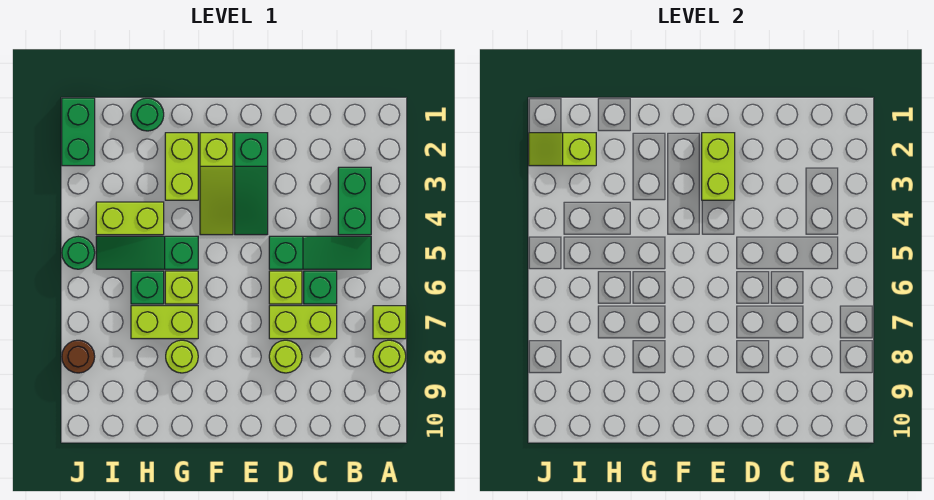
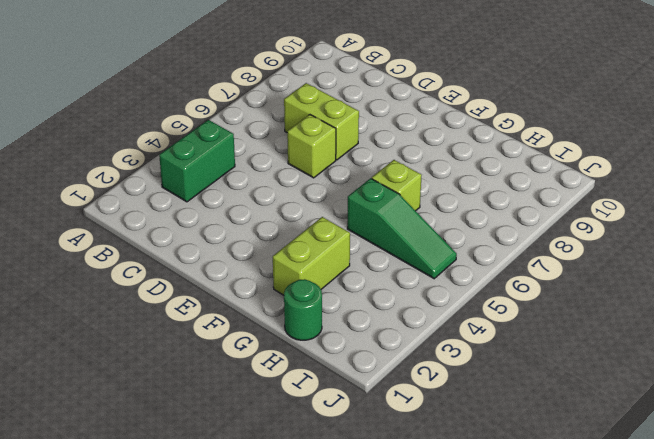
none -> lime 1x1 brick [373,306,406,339]
none -> lime 1x1 round brick [373,340,406,373]
none -> green 1x3 slope [269,236,371,269]

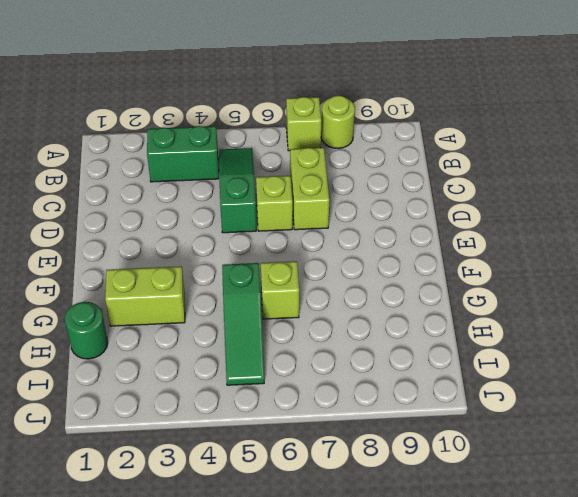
none -> green 1x1 brick [304,271,337,304]
none -> lime 1x1 round brick [269,340,302,373]
none -> green 1x3 slope [235,133,268,235]

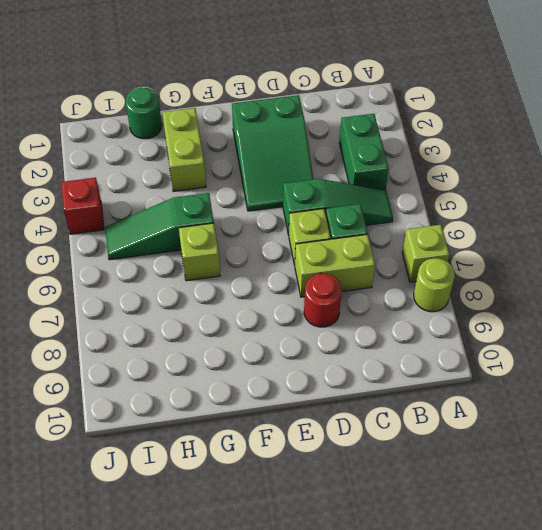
green 2x3 slope [232,95,313,211] -> green 1x3 slope [235,133,268,235]
red 1x1 round brick [304,273,342,327] -> lime 1x1 round brick [269,340,302,373]
red 1x1 brick [61,178,104,234] -> none
none -> lime 1x3 slope [200,133,233,235]
none -> lime 1x2 brick [131,306,198,339]
none -> lime 1x1 round brick [166,340,198,373]

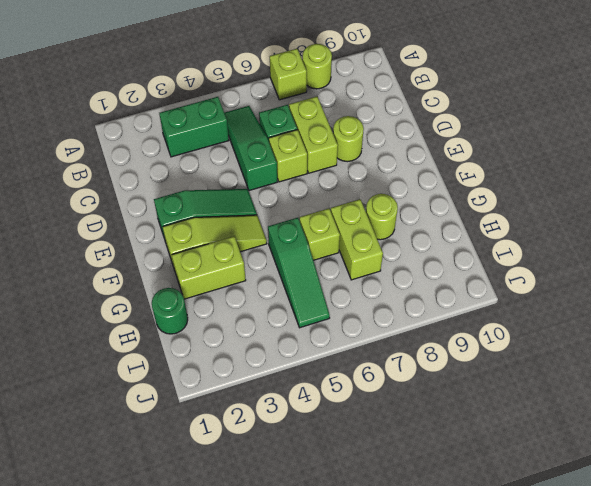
none -> lime 1x2 brick [96,202,164,235]
none -> green 1x1 brick [131,271,164,304]
none -> green 1x2 brick [62,98,95,166]

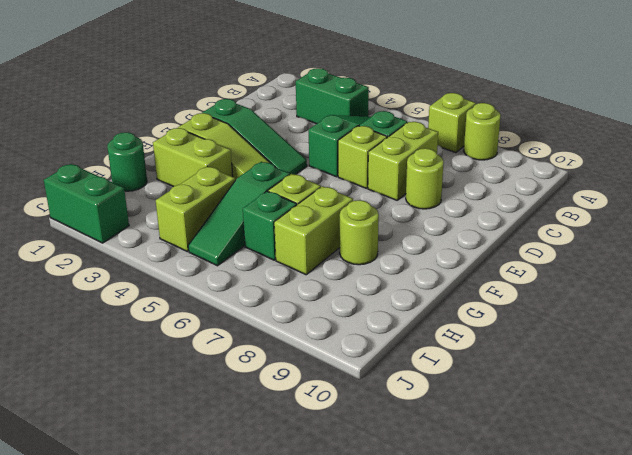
none -> green 1x1 round brick [62,237,95,269]
none -> brown 1x1 round brick [62,340,95,373]
none -> lime 1x2 brick [702,133,735,200]

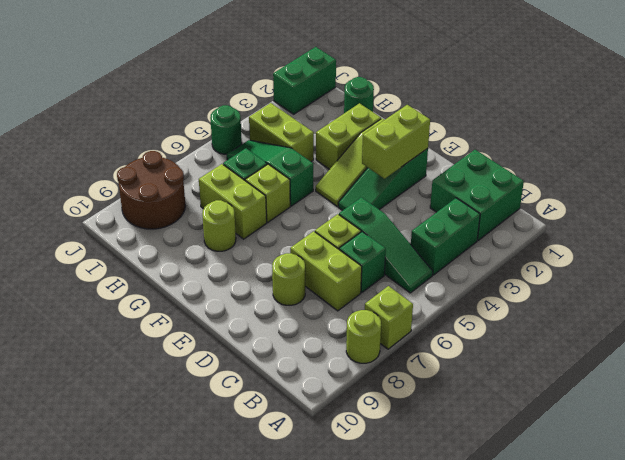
green 2x2 brick [430,150,524,240] -> none
brown 2x2 round brick [117,151,185,229] -> brown 1x1 round brick [62,340,95,373]
none -> lime 1x2 slope [529,133,596,166]

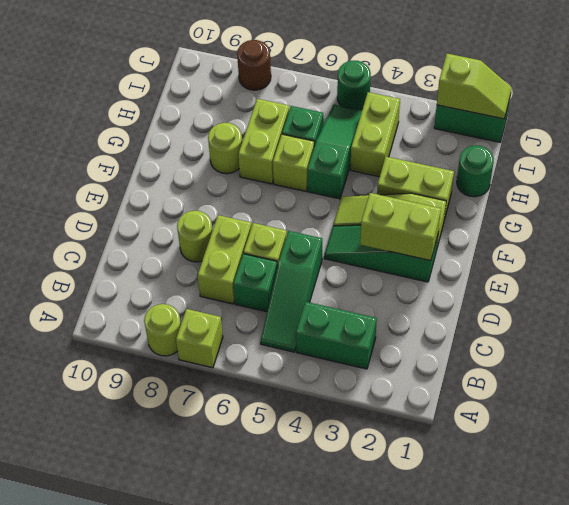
lime 1x2 slope [437,54,512,119] -> lime 1x2 slope turned to [529,133,596,166]

